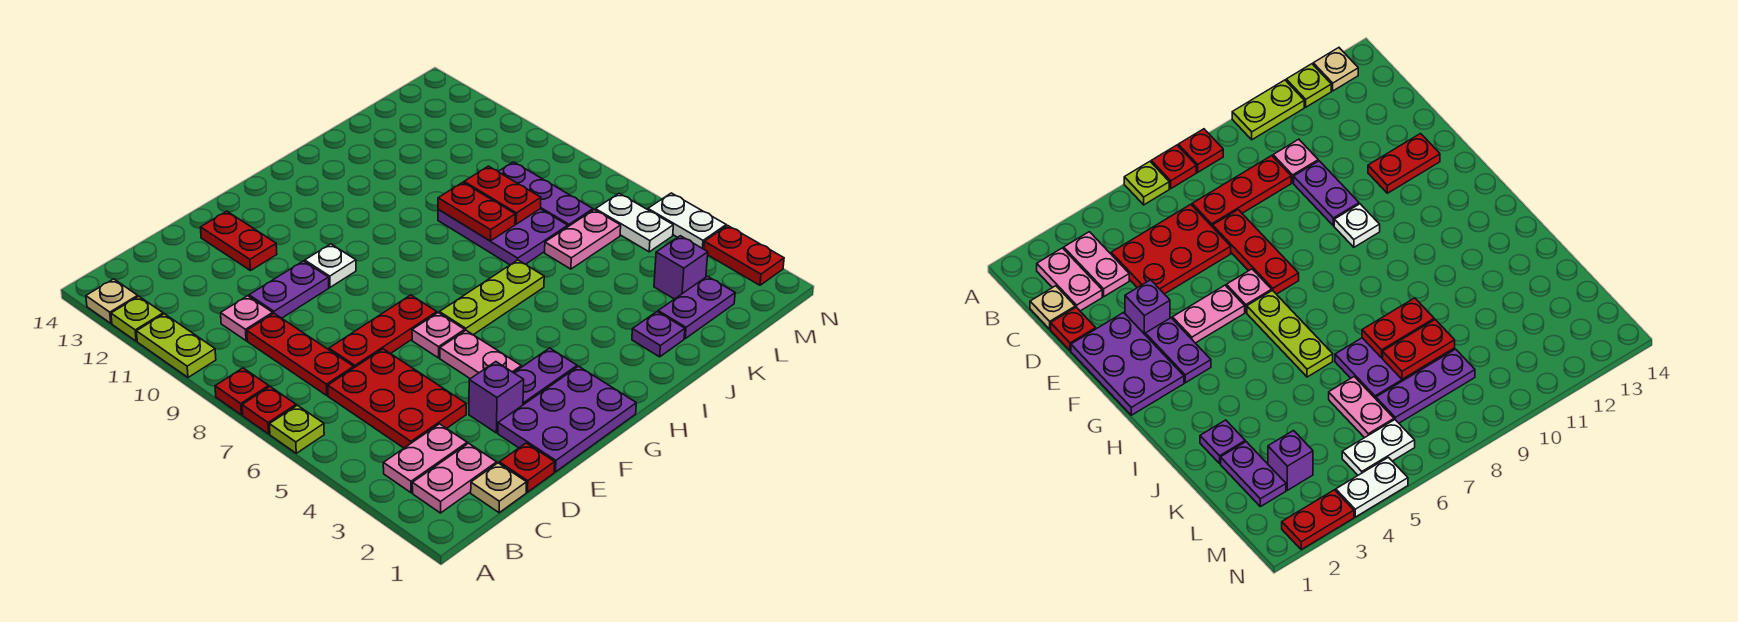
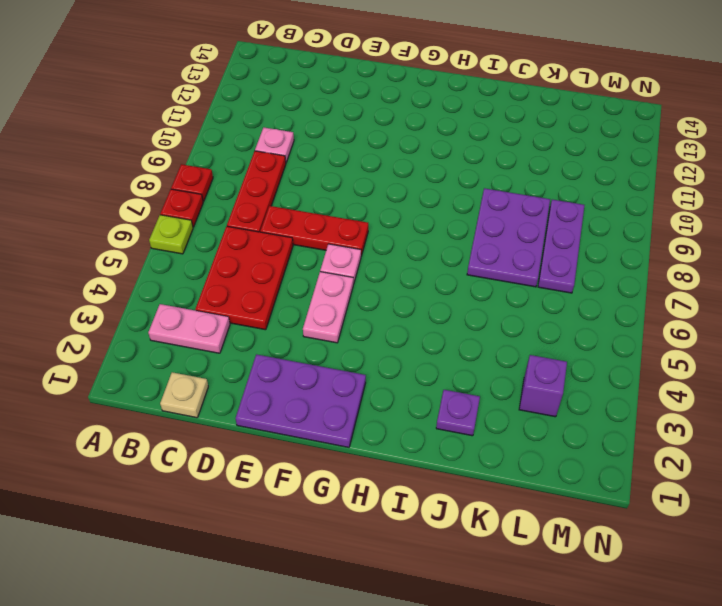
none -> lime 1x2 plate [137,314,216,377]
none -> lime 1x1 plate [111,296,163,341]
none -> tan 1x1 plate [86,279,138,323]
none -> pink 1x2 plate [412,443,497,513]

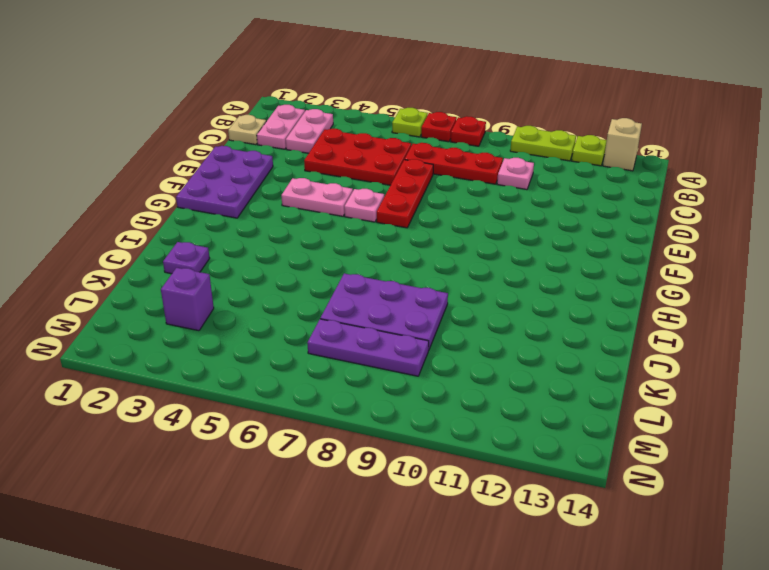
tan 1x1 brick [603,118,642,171] -> tan 1x1 plate [86,279,138,323]
none -> red 1x1 plate [499,443,555,492]
none -> purple 1x2 plate [249,261,329,318]
none -> purple 1x1 brick [469,362,524,433]
none -> red 1x2 plate [200,211,277,271]

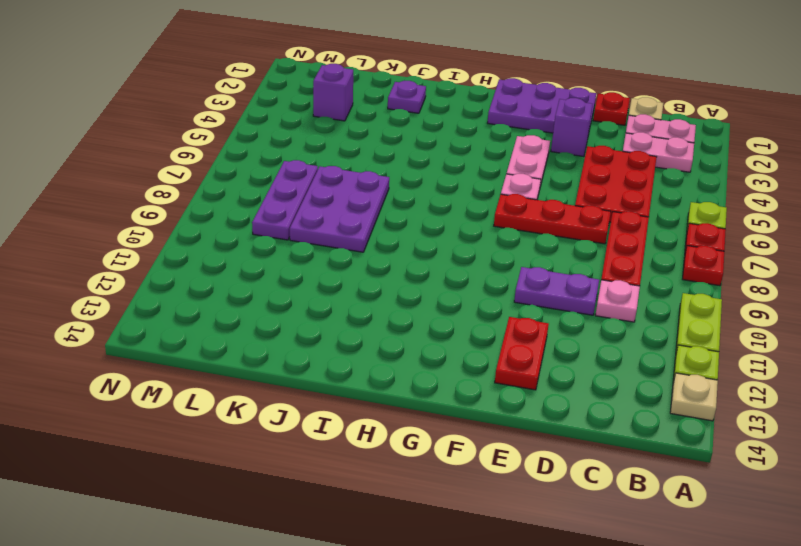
none -> purple 1x2 plate [514,348,577,405]
none -> white 1x1 plate [305,244,356,287]
none -> lime 1x3 plate [439,260,544,335]
none -> purple 1x2 plate [658,276,735,338]

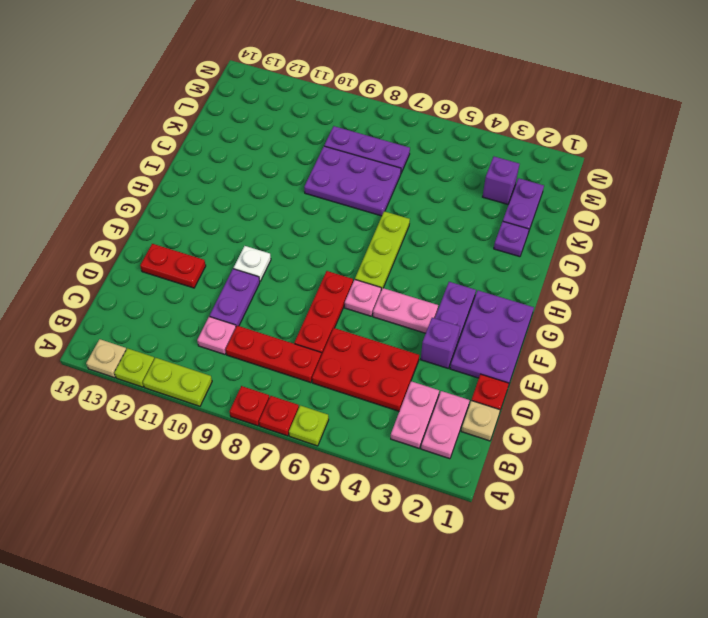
none -> pink 1x2 plate [545,210,621,269]
none -> white 1x2 plate [595,193,673,252]
none -> red 1x2 plate [704,225,784,285]
none -> white 1x2 plate [648,193,726,249]

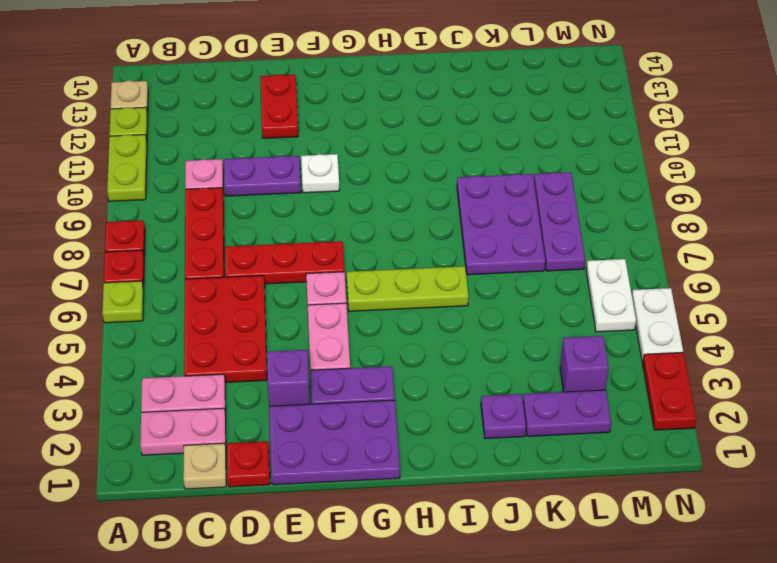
none -> pink 1x2 plate [545,210,621,269]
none -> red 1x2 plate [438,182,515,241]
none -> red 1x2 plate [464,166,541,224]

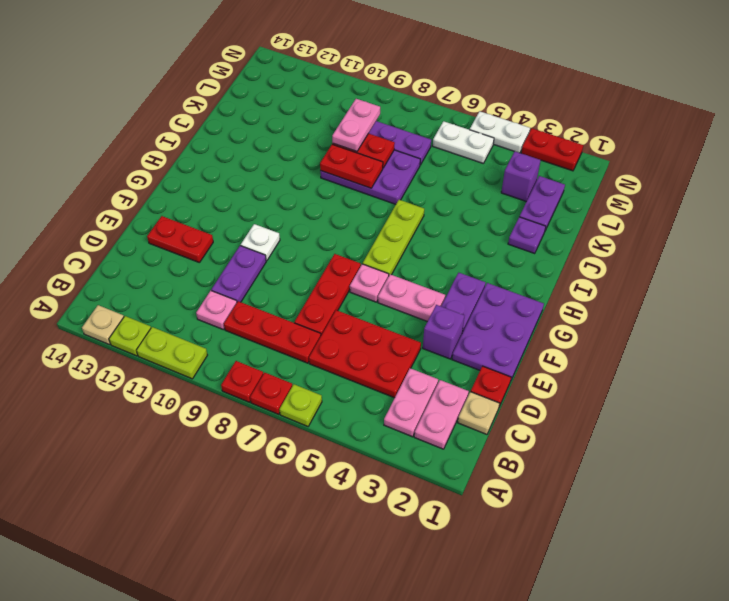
pink 1x2 plate [332,99,380,152] -> pink 1x2 plate moved to [545,210,621,269]

